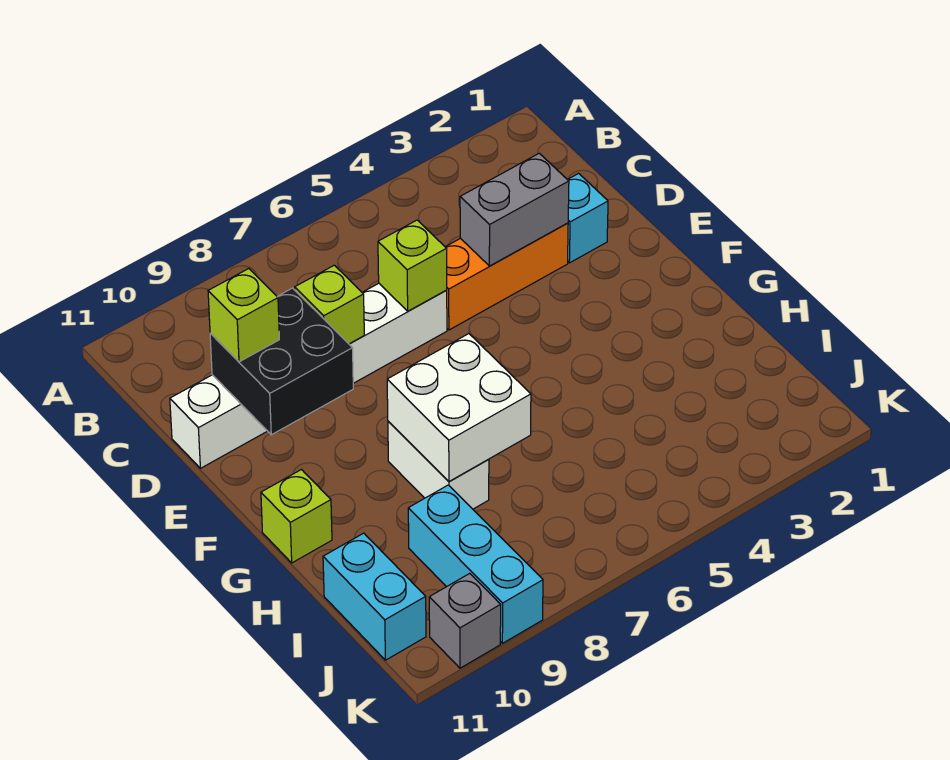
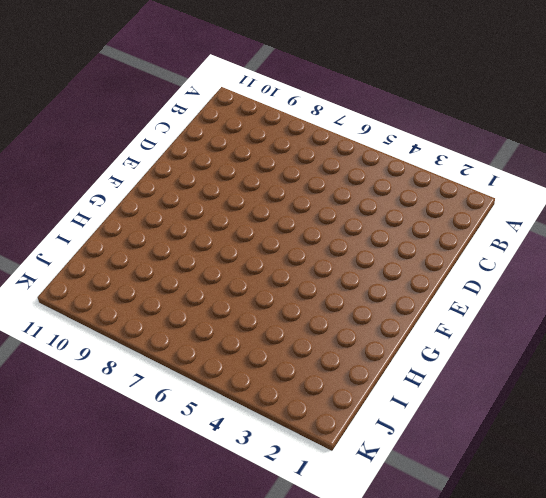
none -> cyan 1x1 brick [568,173,608,263]
none -> orange 1x3 brick [446,223,568,330]
none -> white 1x6 brick [170,283,447,468]

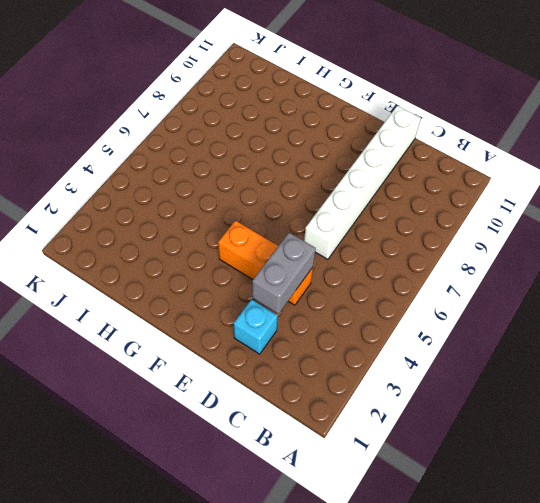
orange 1x3 brick [218,221,313,305] -> orange 1x3 brick turned to [446,223,568,330]
none -> white 1x2 brick [388,421,489,509]
none -> lime 1x1 brick [261,470,332,563]
none -> cyan 1x3 brick [408,485,543,643]

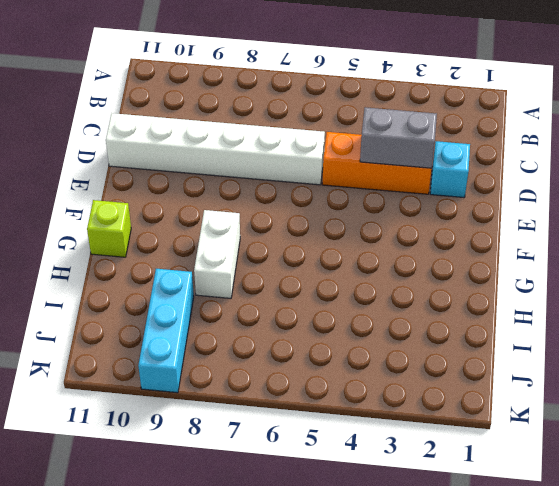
none -> cyan 1x2 brick [323,533,426,660]
none -> grey 1x1 brick [429,573,501,668]
none -> lime 1x1 brick [378,220,447,311]

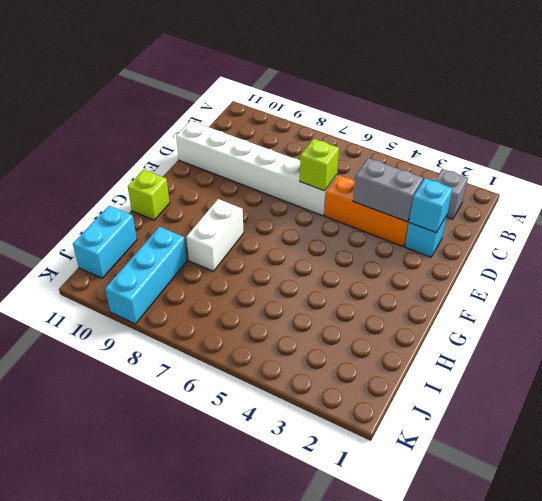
grey 1x1 brick [435,169,468,219] -> grey 1x1 brick moved to [429,573,501,668]
cyan 1x1 brick [409,178,453,233] -> none
none -> lime 1x1 brick [295,265,364,344]
none -> black 2x2 brick [210,288,353,435]
none -> white 2x2 brick [387,334,531,481]

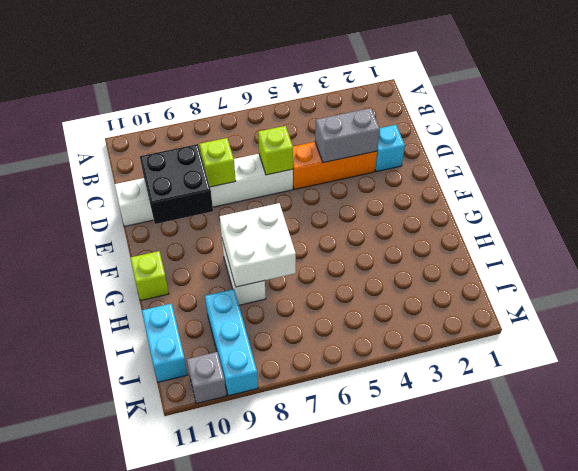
none -> lime 1x1 brick [208,269,279,362]

